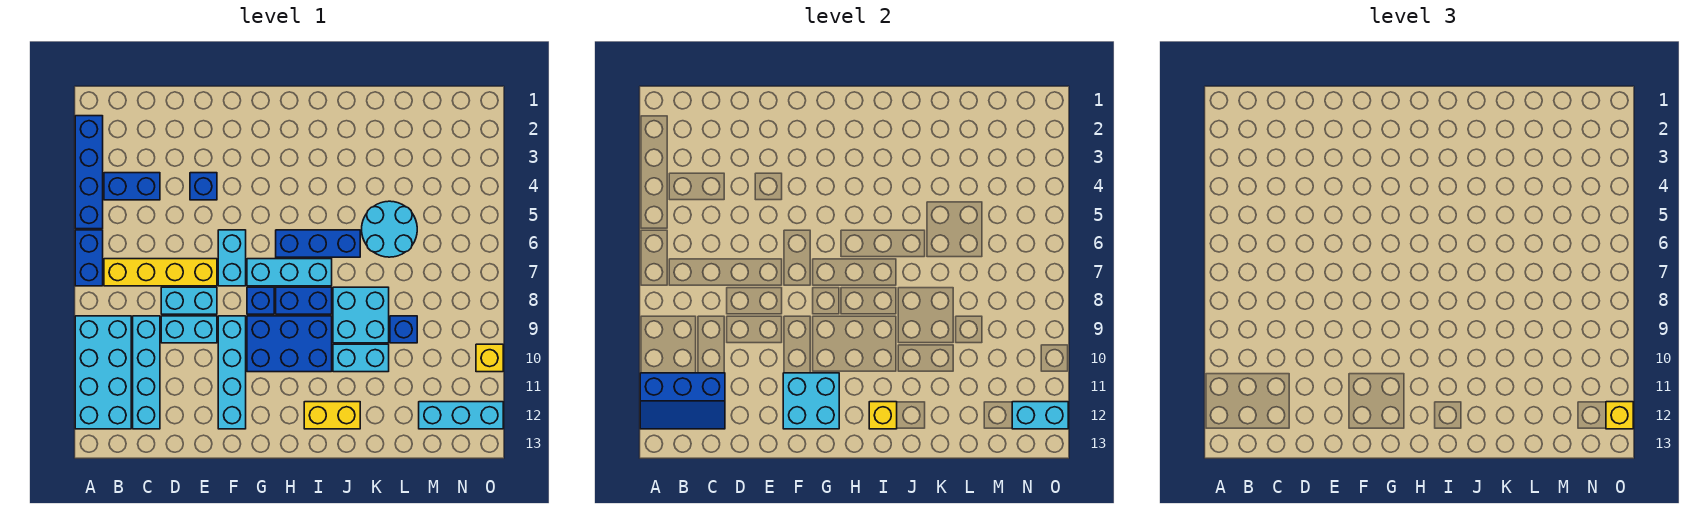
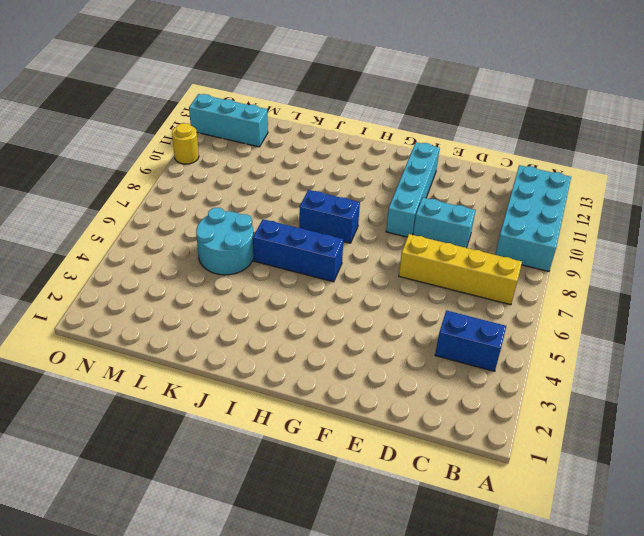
yellow 1x1 round brick [172,123,199,164] -> yellow 1x1 brick [476,344,503,372]
none -> blue 1x4 brick [75,116,103,229]
none -> blue 1x2 brick [75,230,103,286]
none -> cyan 1x4 brick [133,316,160,429]

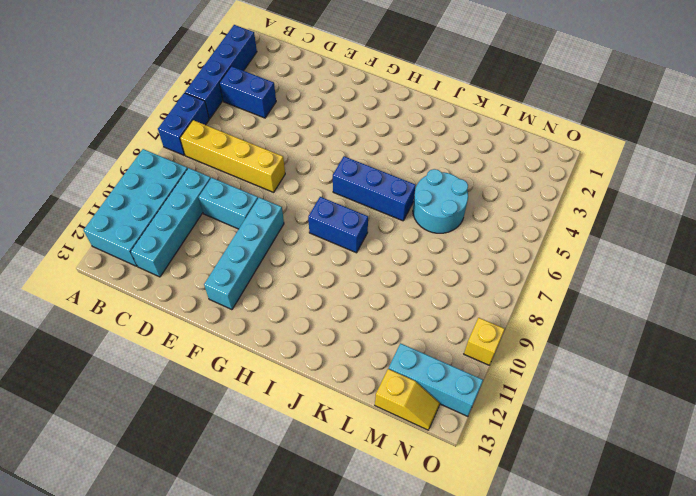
yellow 1x2 slope [375,369,440,430] -> none
none -> cyan 1x2 brick [161,287,217,314]
none -> blue 1x1 brick [190,173,217,200]
none -> cyan 1x2 brick [218,230,246,286]

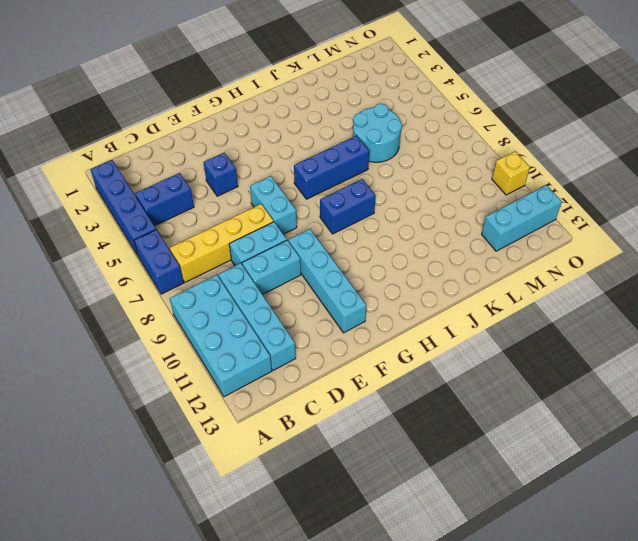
none -> cyan 1x3 brick [247,259,332,286]
none -> blue 1x1 brick [247,287,274,314]
none -> blue 2x3 brick [247,316,332,372]

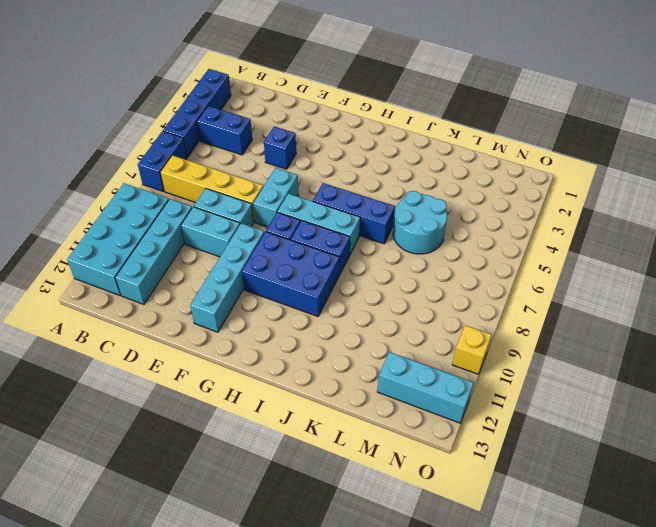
none -> yellow 1x2 brick [304,402,360,429]
none -> cyan 2x2 brick [333,287,389,343]
none -> cyan 1x2 brick [333,344,389,372]

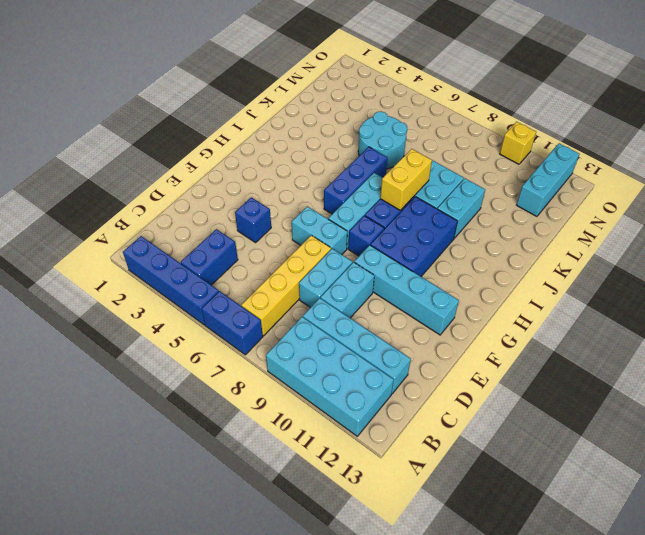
yellow 1x2 brick [380,149,432,210] -> yellow 1x2 brick moved to [304,402,360,429]
none -> blue 1x1 brick [390,316,417,343]
none -> blue 2x3 slope [640,373,725,429]
none -> cyan 2x2 brick [783,373,839,429]

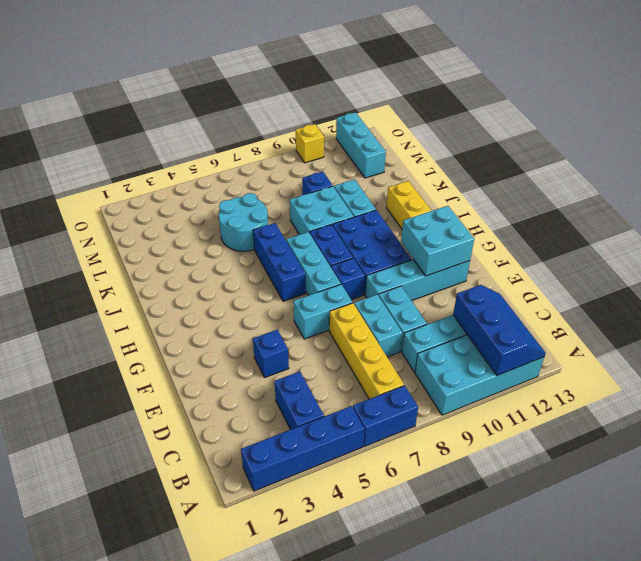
none -> yellow 1x1 brick [869,402,897,429]
none -> cyan 1x2 brick [1012,402,1068,429]
none -> yellow 1x1 brick [1606,402,1633,429]

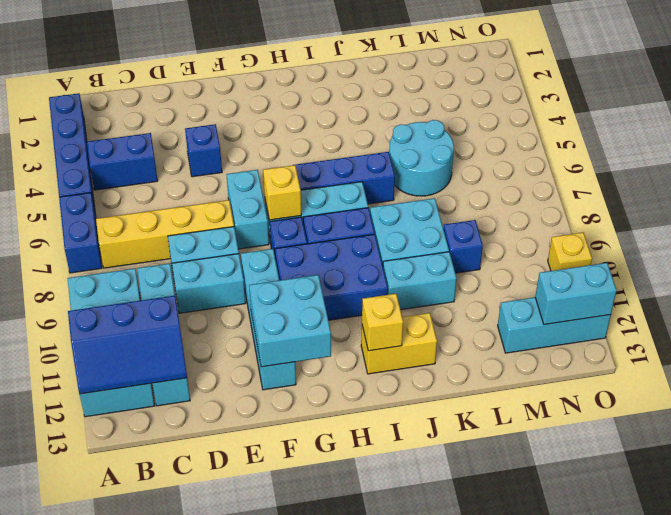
yellow 1x1 brick [263,165,301,220] -> yellow 1x1 brick moved to [1606,402,1633,429]

